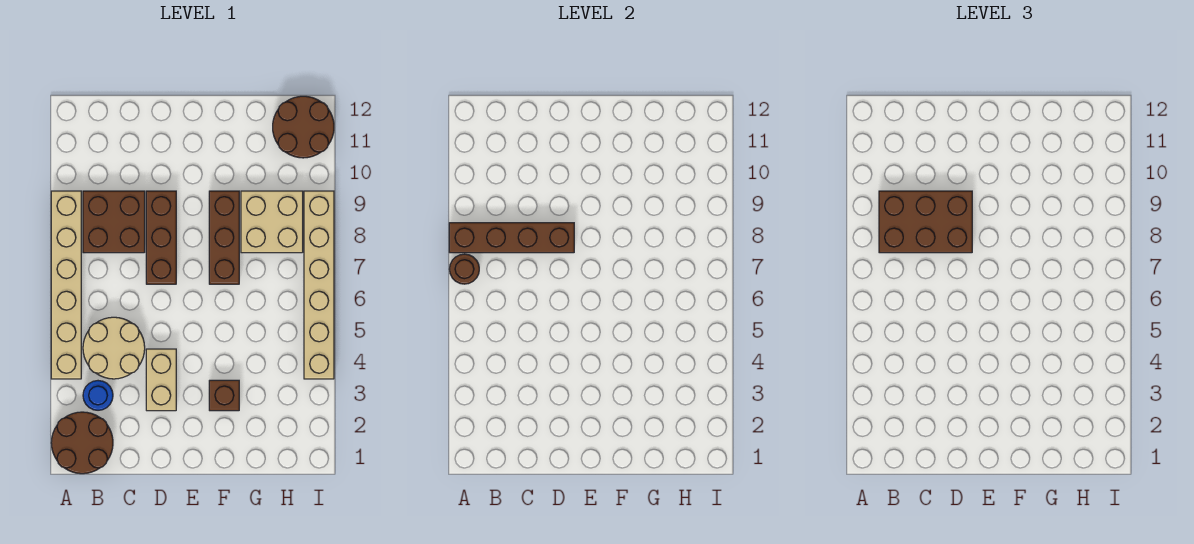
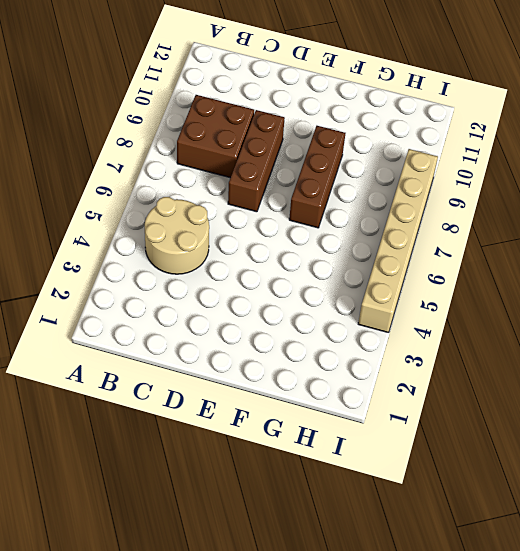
none -> brown 2x2 round brick [51,412,113,474]
none -> tan 1x6 brick [51,191,81,379]
none -> blue 1x1 round brick [83,381,113,410]

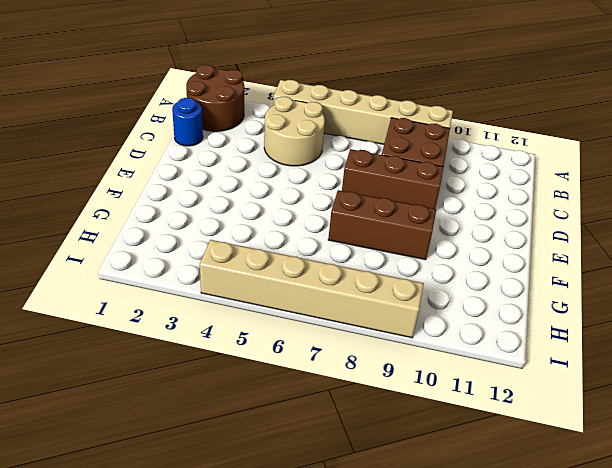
blue 1x1 round brick [172,98,203,146] -> blue 1x1 round brick moved to [83,381,113,410]
none -> tan 1x2 brick [146,349,176,411]
none -> brown 1x1 brick [209,380,239,411]
none -> tan 2x2 brick [241,191,303,253]

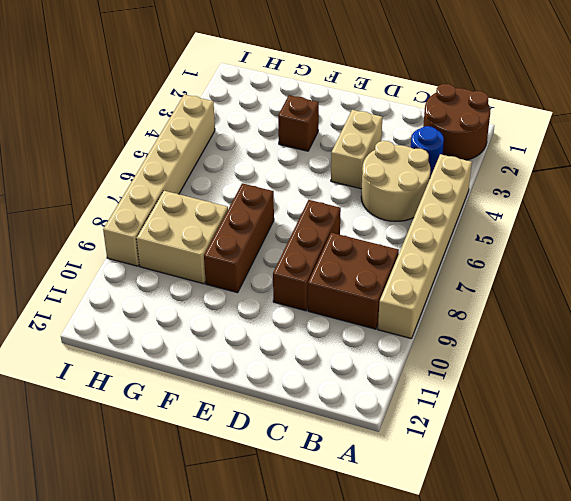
none -> brown 2x2 round brick [273,96,334,158]
none -> brown 1x1 round brick [449,254,479,284]
none -> brown 1x4 brick [449,223,574,253]

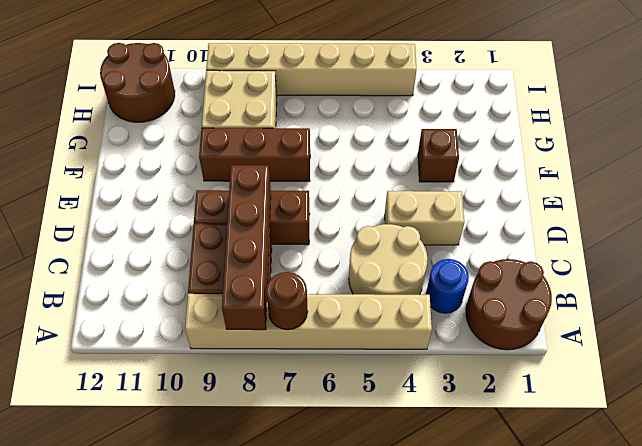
none -> brown 2x3 brick [879,191,972,253]

